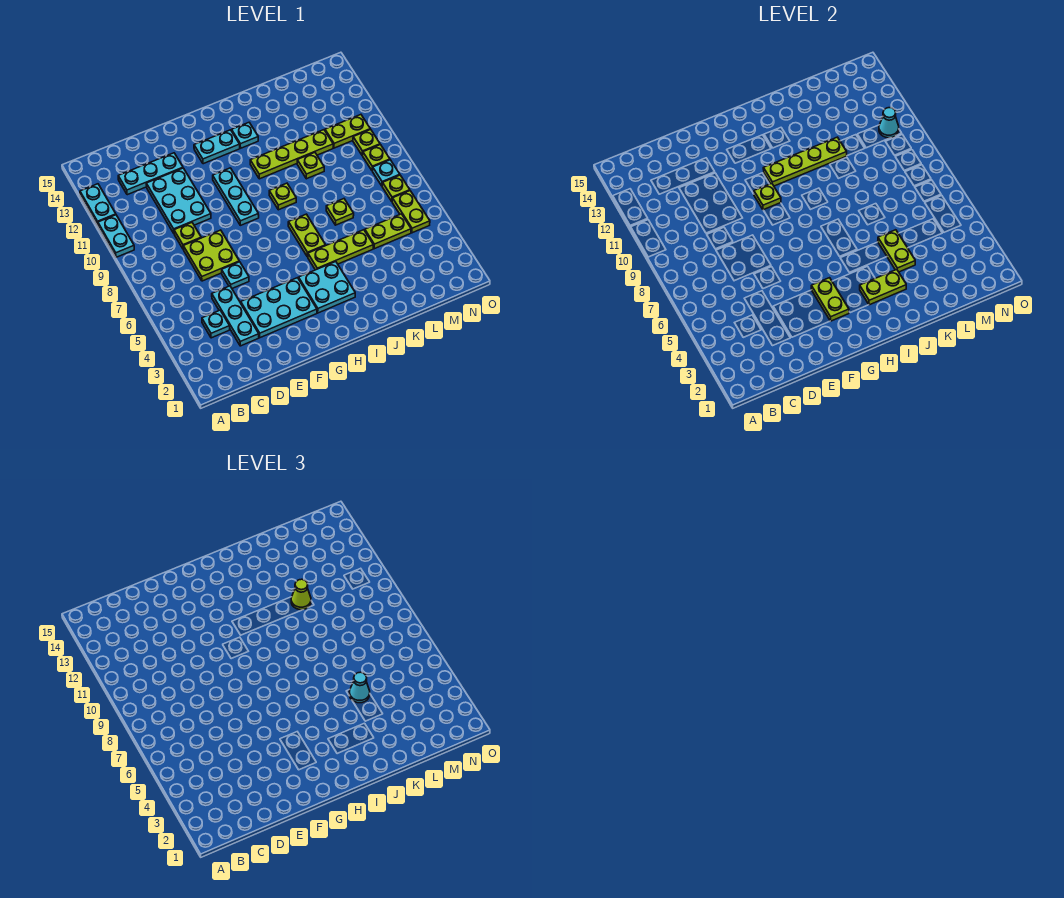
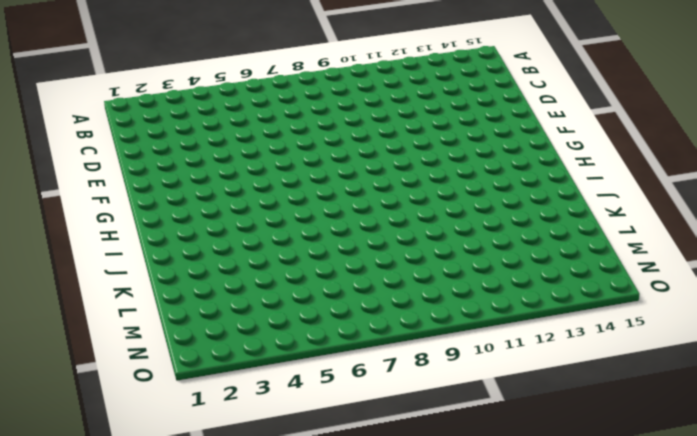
none -> cyan 1x2 plate [98,215,134,257]
none -> cyan 1x2 plate [80,184,116,225]
none -> cyan 1x1 plate [202,310,230,338]
none -> cyan 1x3 plate [118,153,183,195]

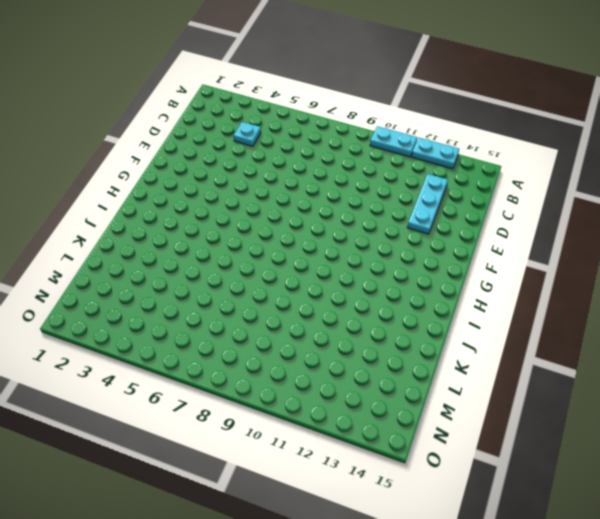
none -> cyan 1x3 plate [212,286,259,346]
none -> lime 2x2 plate [183,230,239,281]
none -> lime 1x1 plate [174,223,201,248]
none -> cyan 2x3 plate [146,168,211,233]

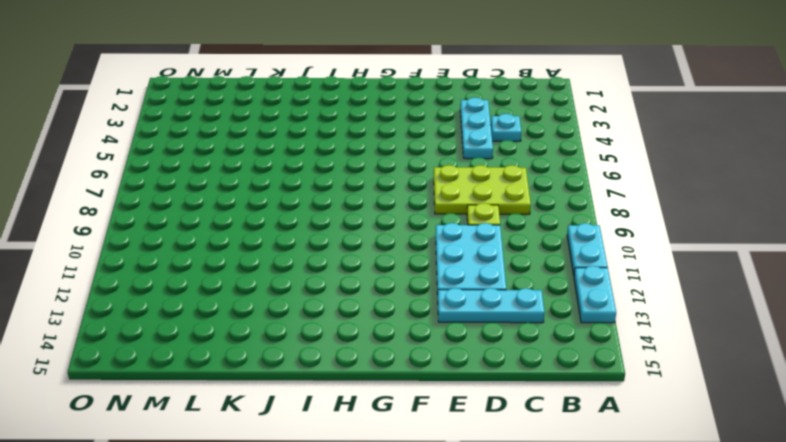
lime 2x3 plate [434,165,531,214] -> lime 2x2 plate [183,230,239,281]
none -> cyan 2x3 plate [241,278,317,338]
none -> cyan 1x1 plate [222,262,249,288]
none -> cyan 1x3 plate [213,168,259,225]
none -> cyan 1x2 plate [194,130,240,164]

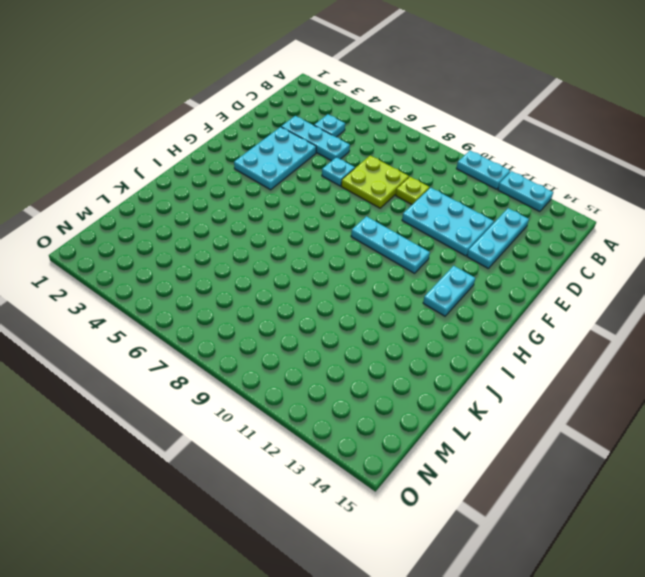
none -> cyan 2x2 plate [299,262,355,313]
none -> lime 1x3 plate [308,230,373,270]
none -> lime 1x2 plate [288,214,326,257]
none -> lime 1x1 plate [269,183,296,210]

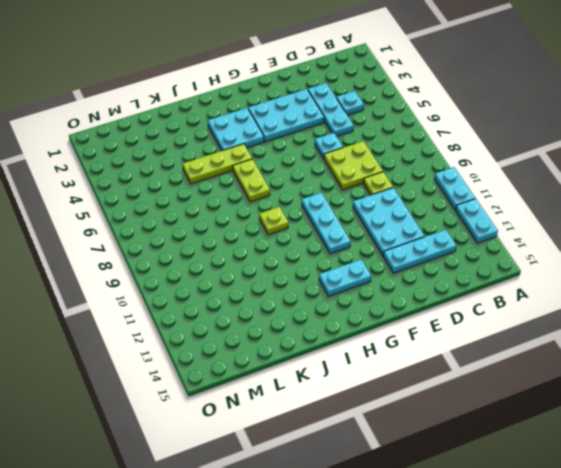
none -> lime 1x4 plate [250,130,333,179]
none -> cyan 1x1 plate [232,123,258,148]
none -> lime 1x1 plate [326,199,354,225]
none -> lime 1x1 plate [297,153,324,179]

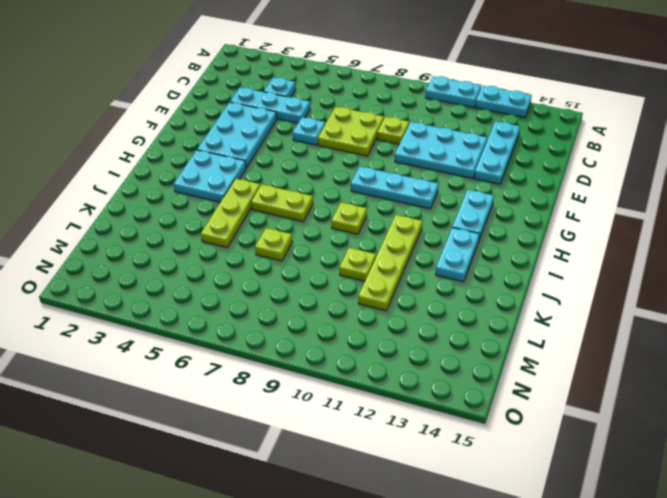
cyan 1x2 plate [436,228,479,282] -> cyan 1x1 plate [232,123,258,148]
none -> lime 1x2 plate [365,214,411,249]
none -> lime 1x2 plate [325,115,370,148]
none -> lime 1x2 plate [392,191,430,233]
none -> lime 1x1 plate [382,175,410,201]

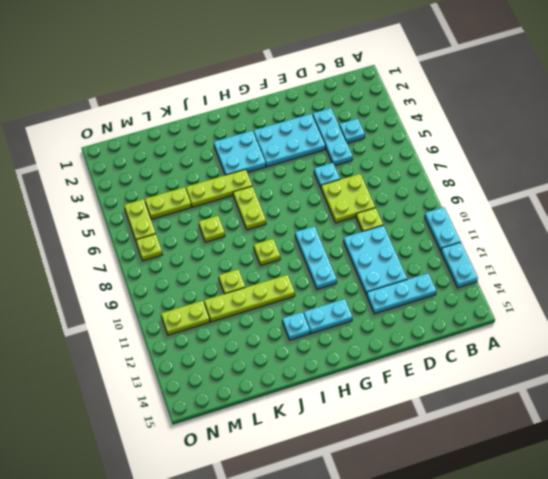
none -> cyan 1x1 plate [373,160,400,186]
none -> lime 1x1 plate [362,145,390,171]
none -> lime 1x1 plate [353,129,380,155]
none -> lime 1x2 plate [811,278,849,321]

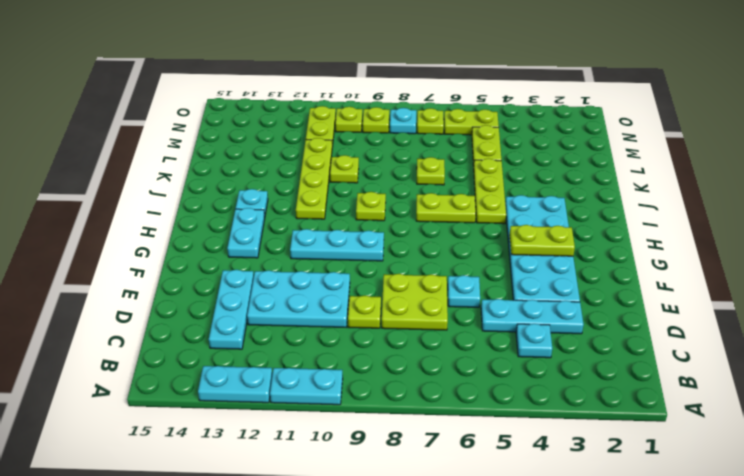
none -> lime 1x1 plate [754,183,781,210]
none -> lime 1x4 plate [763,137,847,186]
none -> lime 1x2 plate [860,270,906,305]
none -> lime 1x2 plate [878,230,915,272]

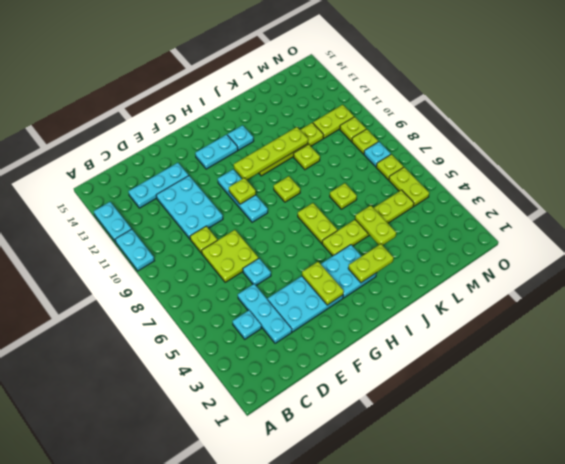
none -> cyan 1x1 cone [879,108,899,138]
none -> cyan 1x1 cone [349,672,370,703]
none -> lime 1x1 cone [291,579,311,610]

